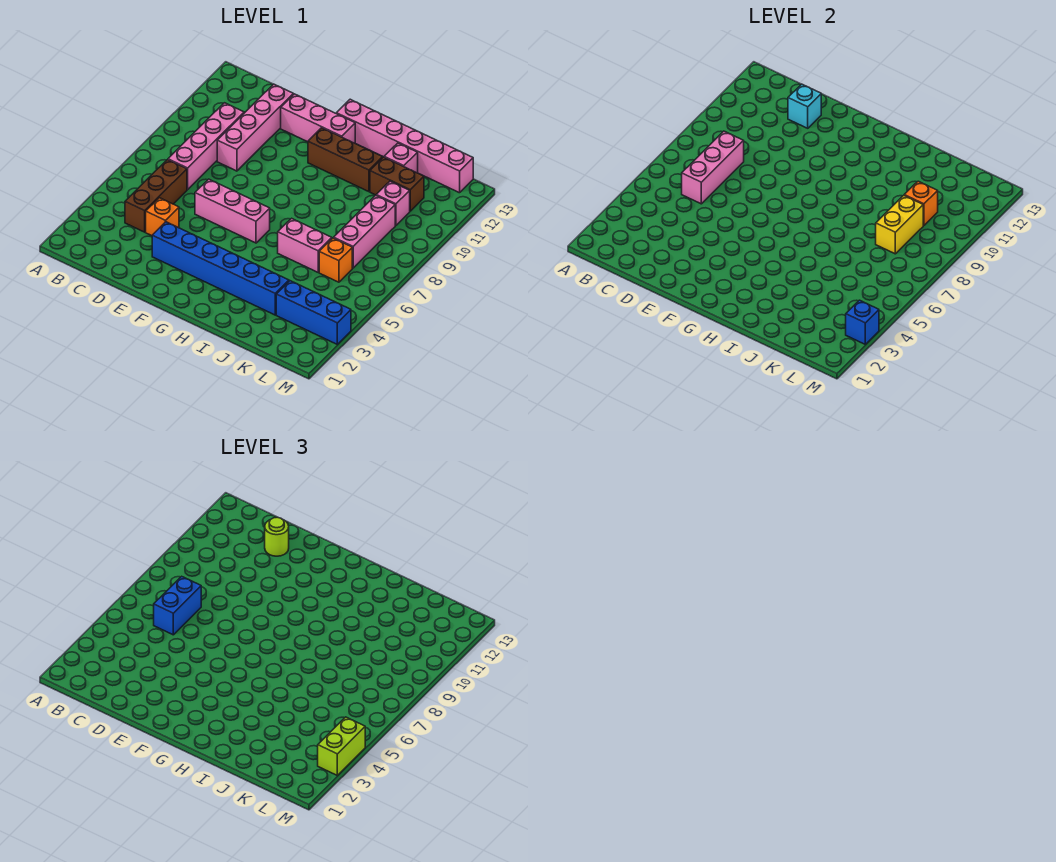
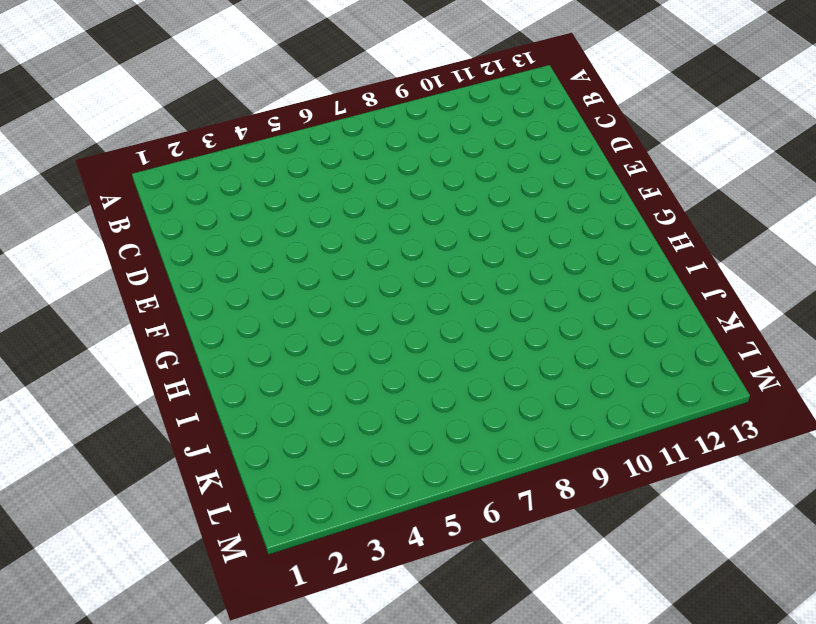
none -> brown 1x3 brick [125,160,187,232]
none -> pink 1x4 brick [168,103,244,190]
none -> orange 1x1 brick [146,198,179,236]

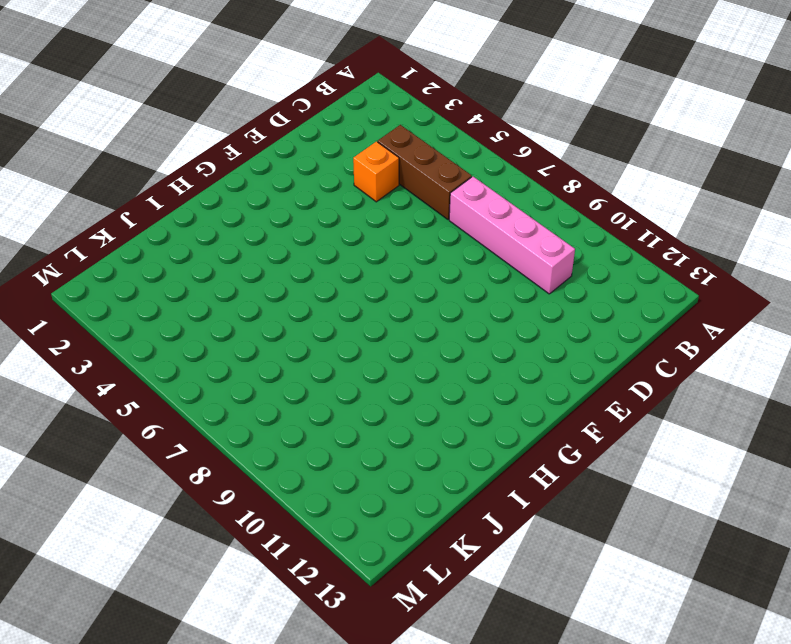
none -> pink 1x4 brick [217,84,293,171]
none -> blue 1x6 brick [152,222,289,315]
none -> pink 1x3 brick [195,179,270,243]

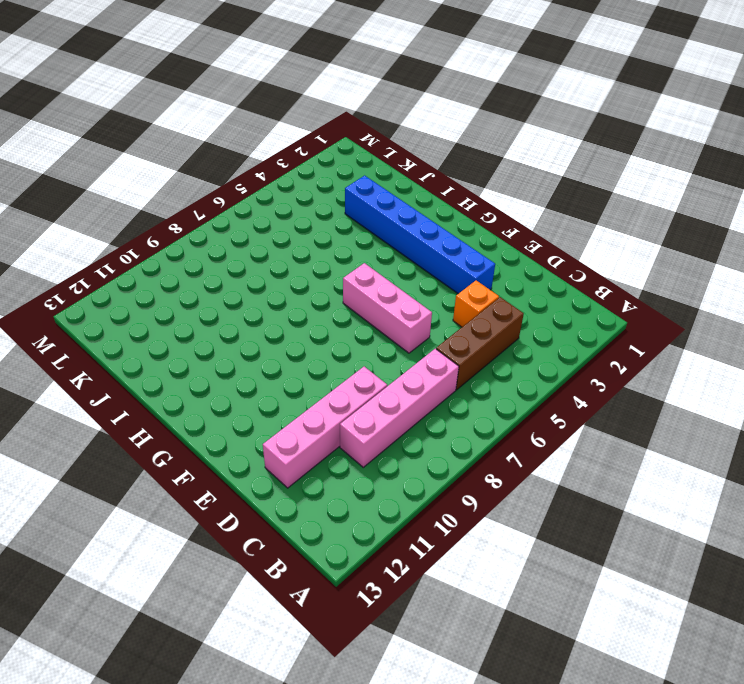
none -> pink 1x3 brick [281,94,355,143]
none -> brown 1x3 brick [308,128,383,192]
none -> pink 1x6 brick [336,99,473,193]

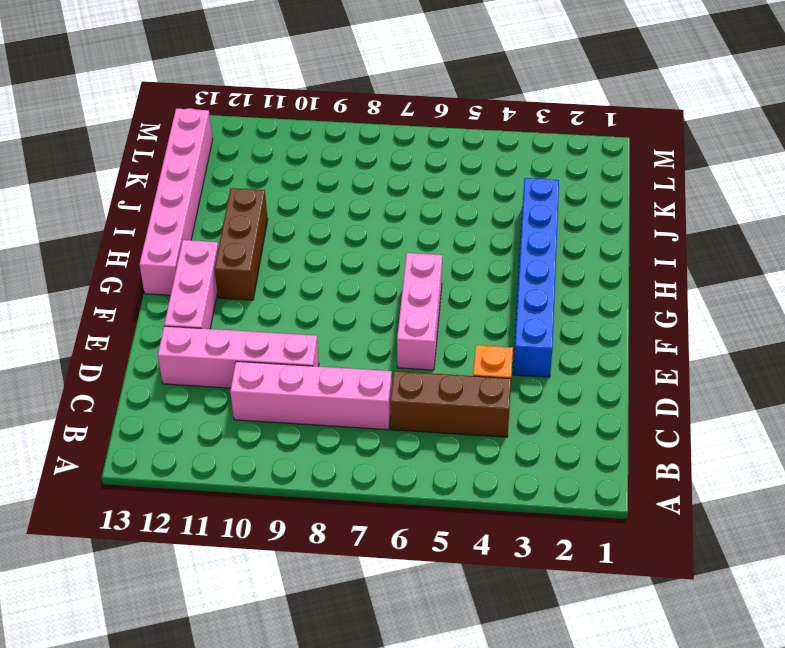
none -> pink 1x2 brick [278,218,332,272]
none -> brown 1x2 brick [370,157,424,211]
none -> pink 1x1 brick [384,143,418,173]

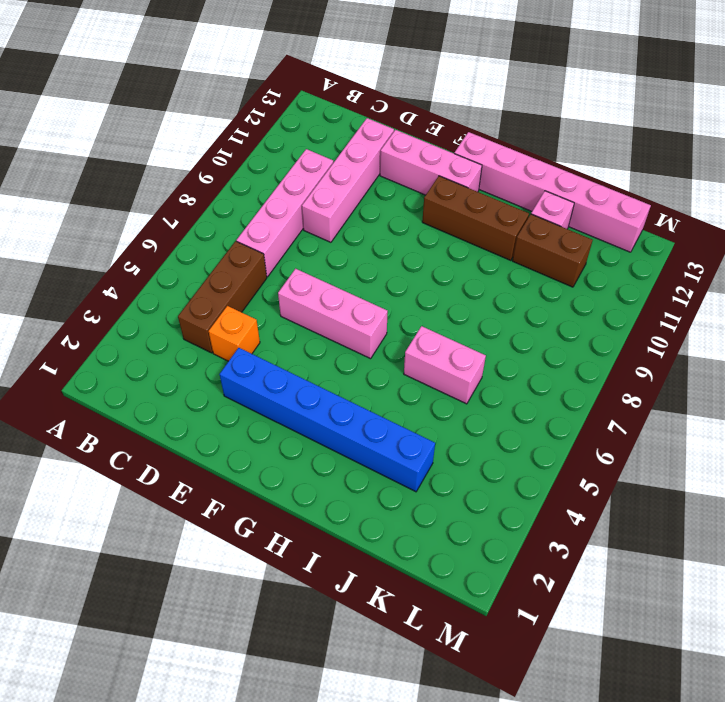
none -> blue 1x3 brick [276,281,351,344]
none -> orange 1x1 brick [319,238,352,282]
none -> pink 1x3 brick [333,195,395,268]

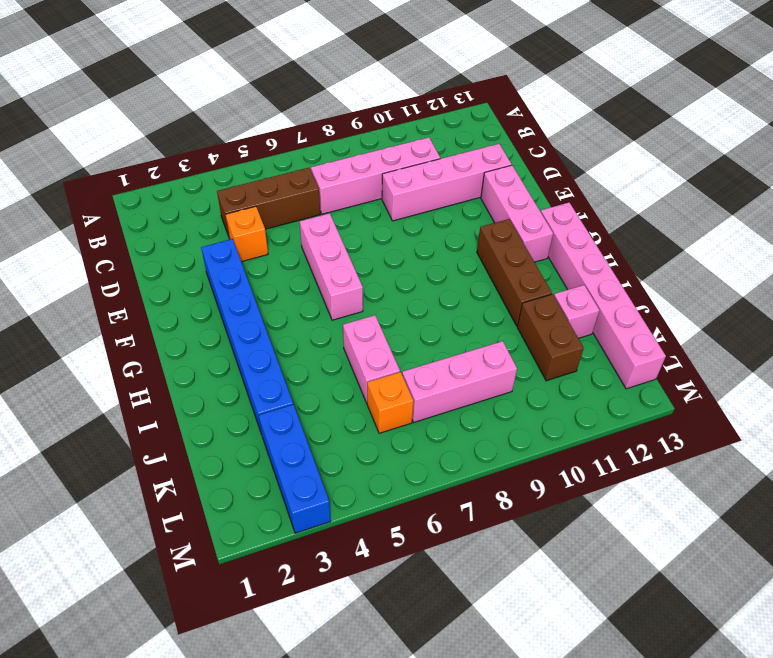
none -> pink 1x1 brick [376,181,410,225]
none -> pink 1x3 brick [682,131,744,204]
none -> cyan 1x1 brick [788,84,821,128]

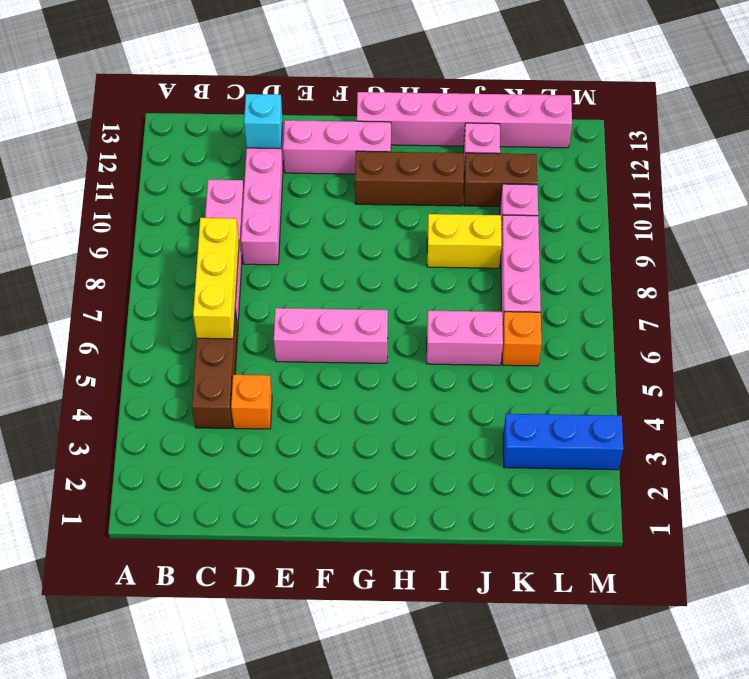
yellow 1x3 brick [193,218,239,339] -> pink 1x3 brick [682,131,744,204]
yellow 1x2 brick [427,214,502,268] -> yellow 1x2 brick turned to [876,195,923,254]
none -> blue 1x6 brick [152,222,289,315]
none -> orange 1x1 brick [904,181,938,225]
none -> blue 1x1 brick [846,300,879,344]

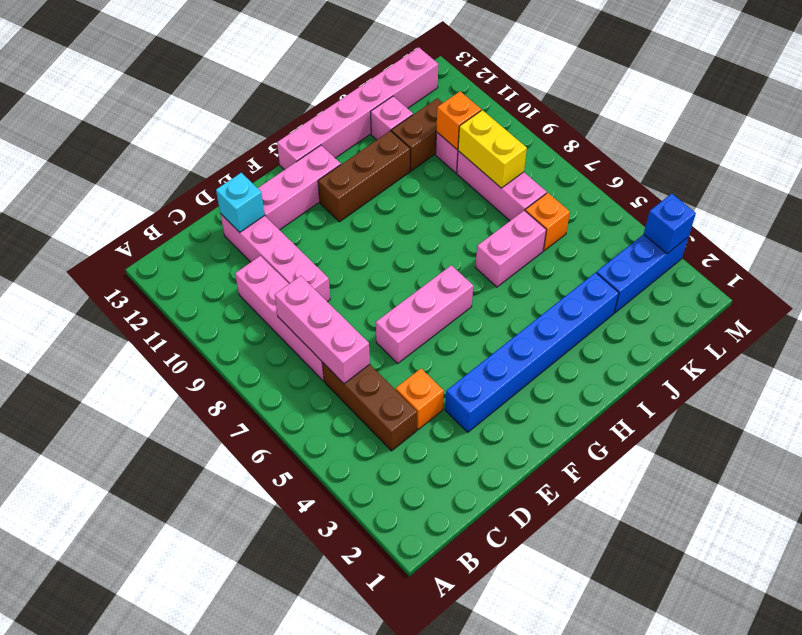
none -> blue 1x2 brick [154,576,201,635]
none -> lime 1x1 round brick [265,517,289,556]
none -> lime 1x2 brick [318,717,365,775]

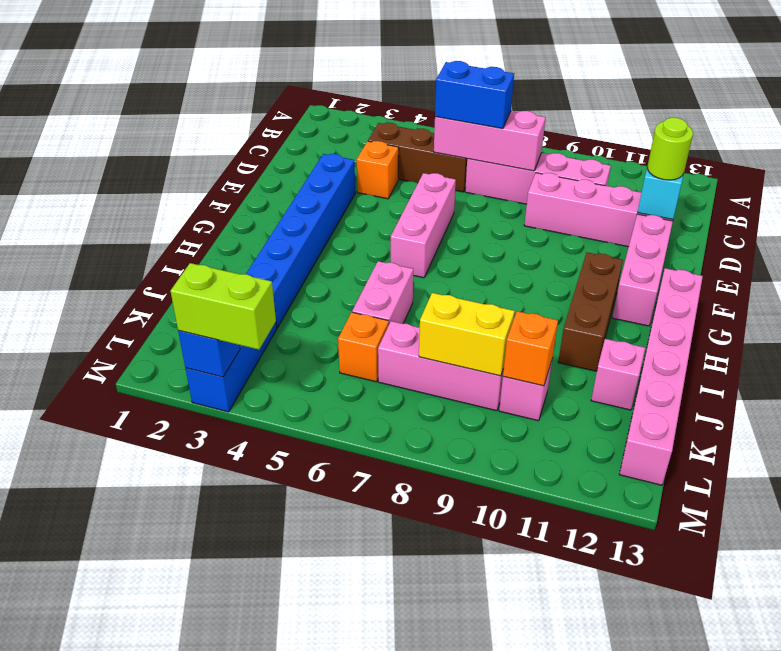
none -> brown 1x2 brick [370,157,424,211]

